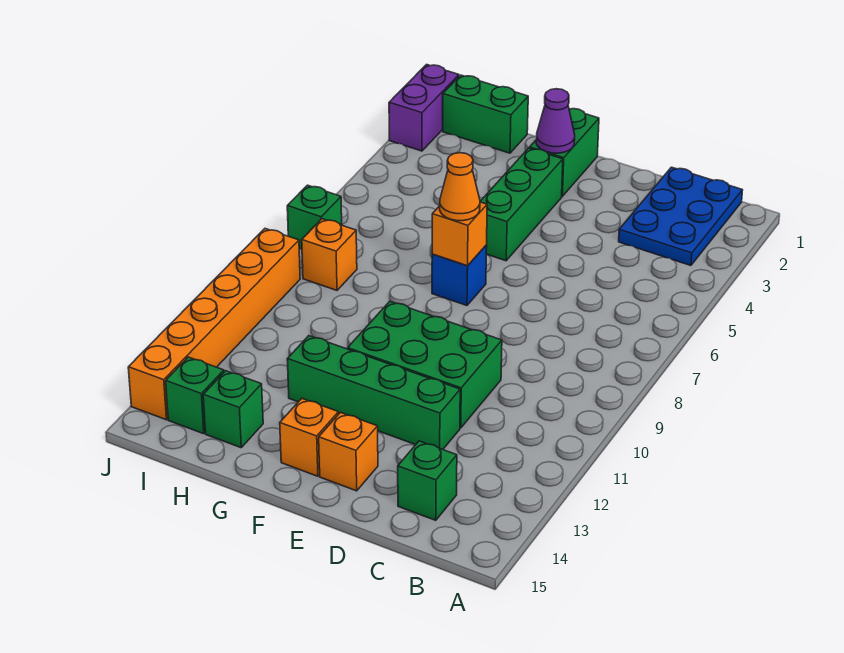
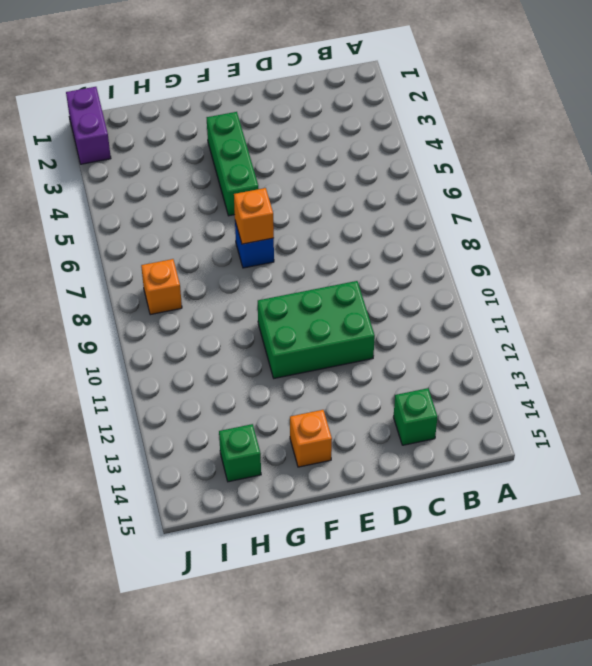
none -> blue 2x3 plate [619,167,743,266]
none -> green 1x4 brick [287,336,460,449]
none -> orange 1x1 brick [319,413,378,491]

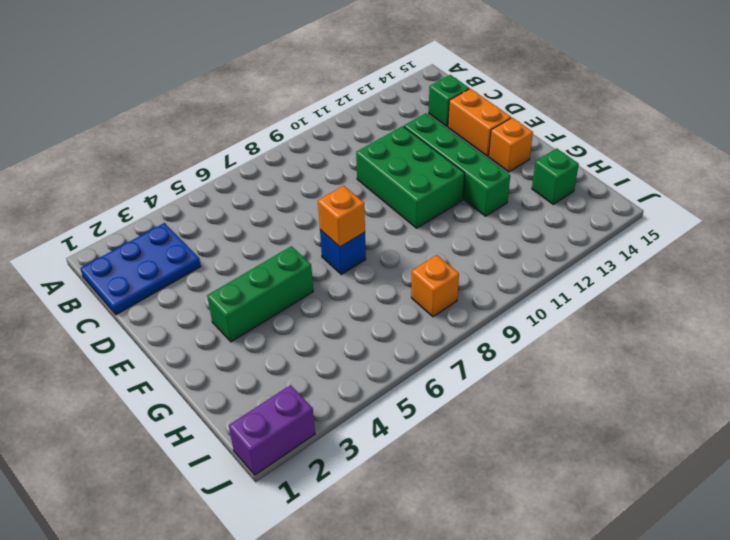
orange 1x2 brick [448,89,511,156] -> orange 1x1 brick [319,413,378,491]
none -> green 1x2 brick [530,109,599,196]
none -> green 1x2 brick [443,75,528,153]
none -> green 1x1 brick [166,357,224,434]

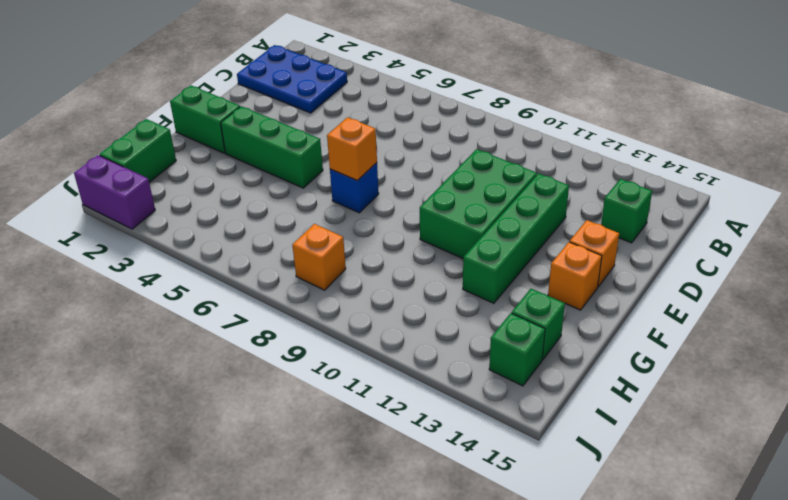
none -> green 1x1 brick [287,185,342,249]
none -> orange 1x6 brick [128,229,300,420]
none -> purple 1x1 cone [536,89,575,153]

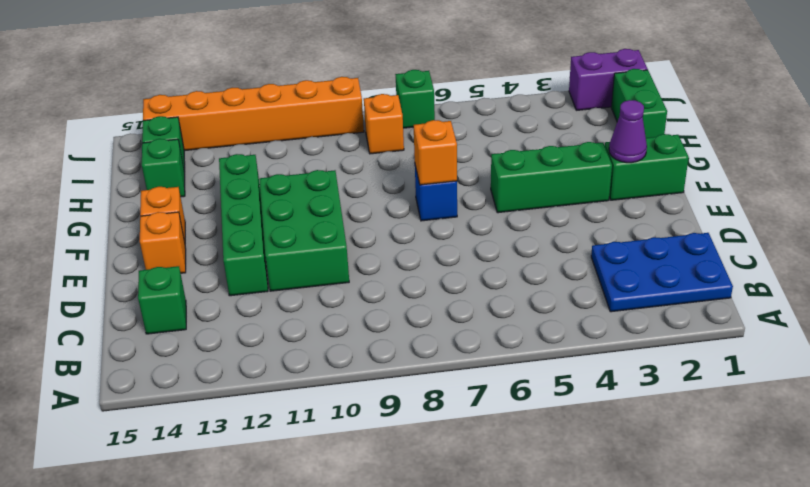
none -> orange 1x1 cone [440,153,480,221]

